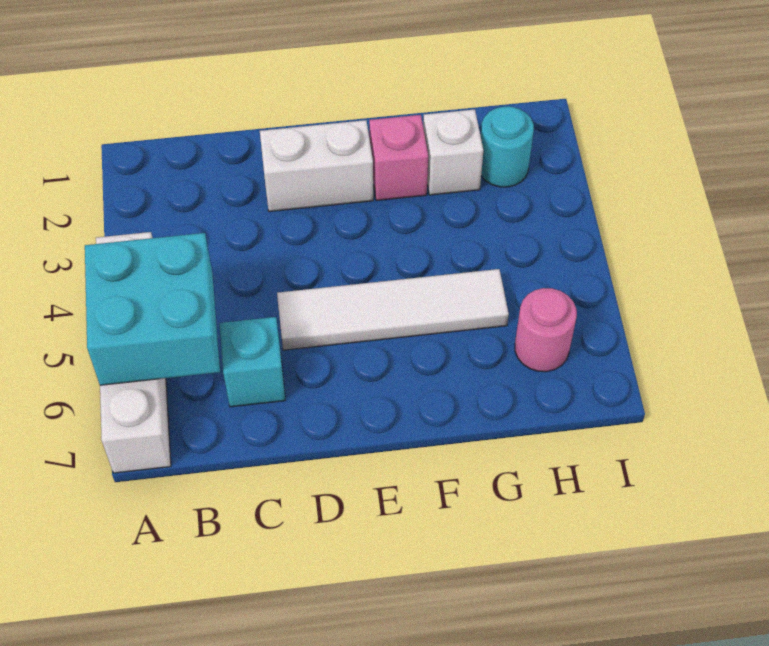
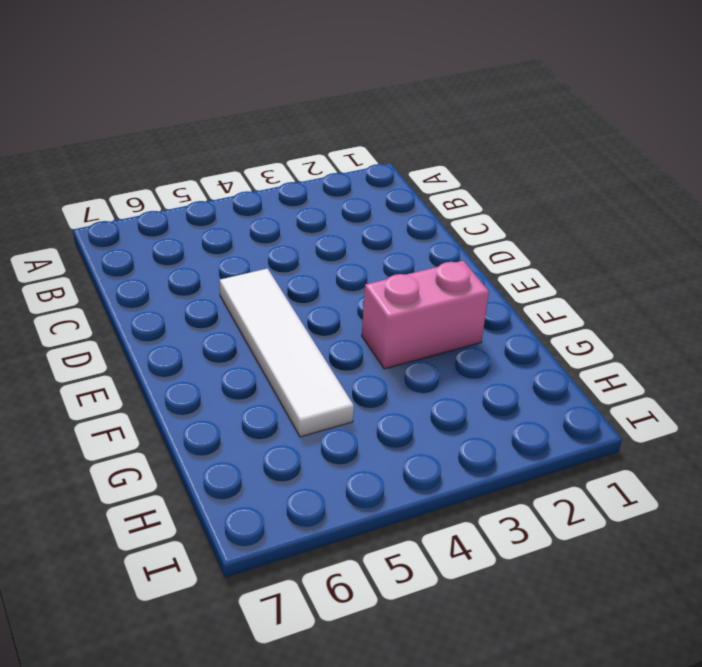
pink 1x2 brick [362,261,489,369] -> pink 1x1 brick [369,115,428,201]
none -> white 1x4 brick [96,232,171,473]
none -> cyan 1x1 brick [219,317,285,407]

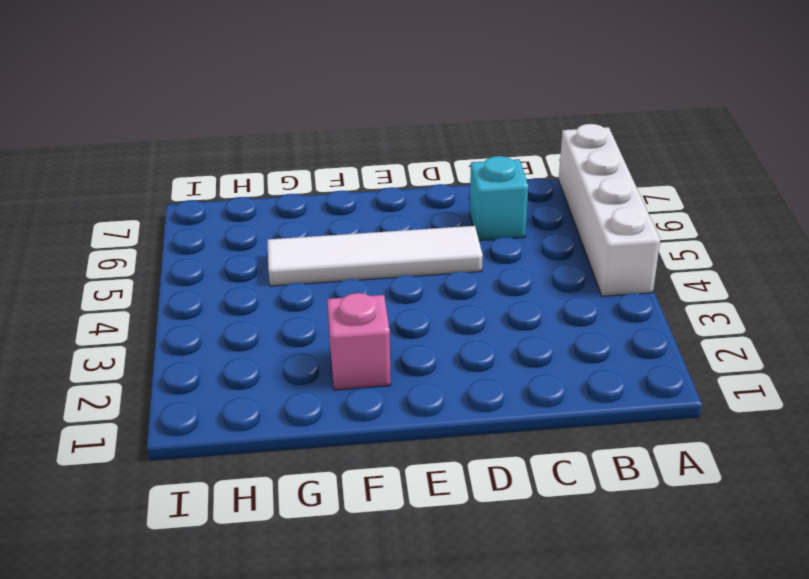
none -> white 1x2 brick [260,120,373,212]
none -> white 1x1 brick [423,109,483,195]

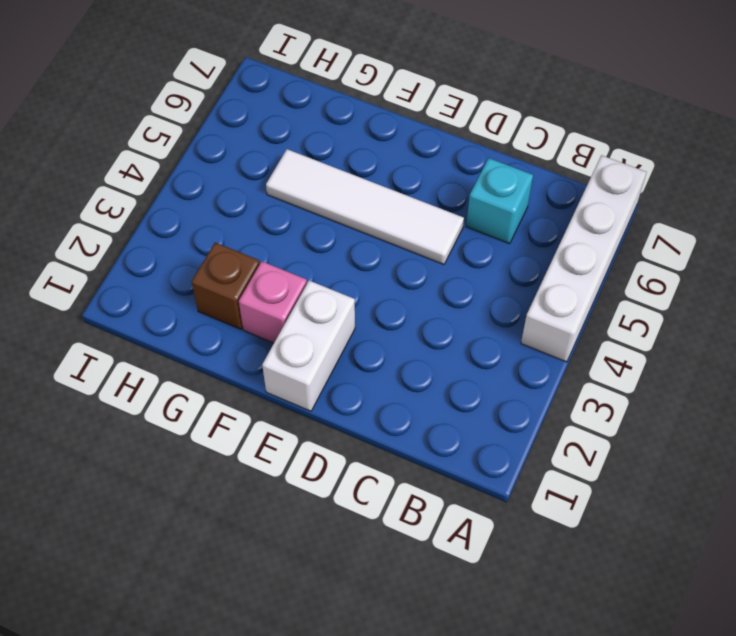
white 1x2 brick [262,281,355,411] -> white 1x2 brick turned to [260,120,373,212]
brown 1x1 brick [192,242,260,329] -> white 1x1 brick [423,109,483,195]
none -> cyan 1x1 round brick [481,106,534,187]
none -> pink 1x1 round brick [515,288,577,372]

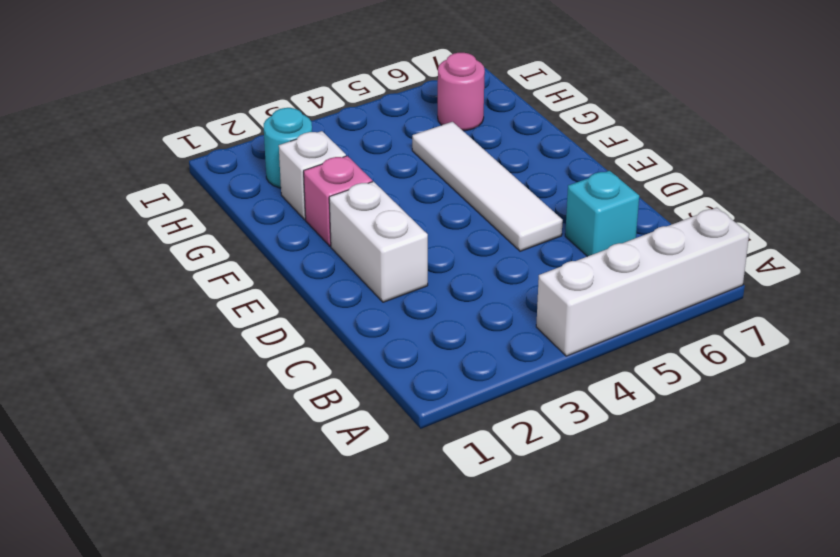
none -> cyan 2x2 brick [85,233,220,385]

